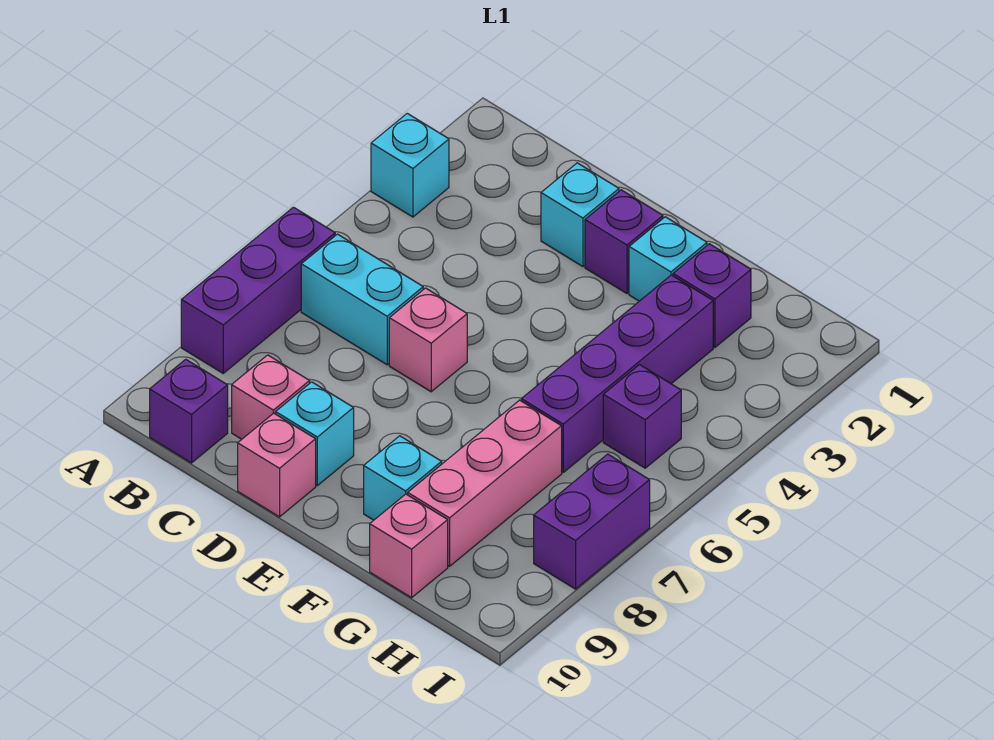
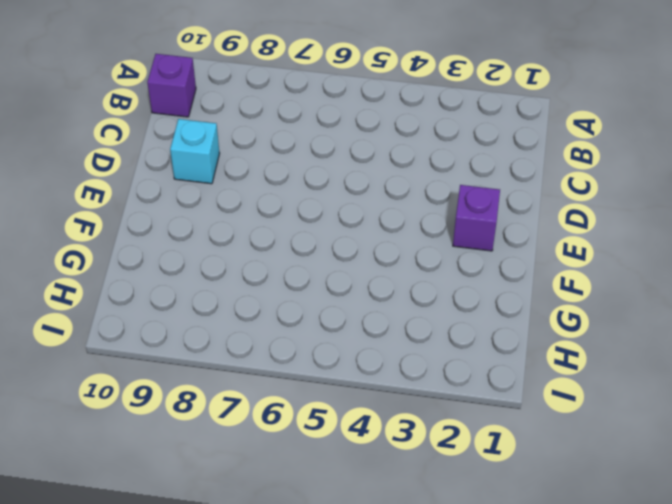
none -> cyan 1x1 brick [371,113,449,217]
none -> purple 1x3 brick [181,207,335,373]
none -> cyan 1x2 brick [301,234,423,365]

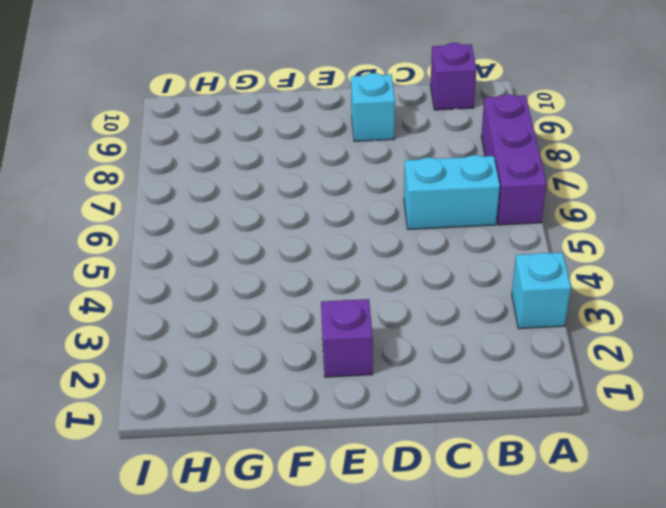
none -> pink 1x1 brick [232,355,310,439]
none -> cyan 1x1 brick [541,163,619,267]
none -> pink 1x1 brick [389,288,467,392]

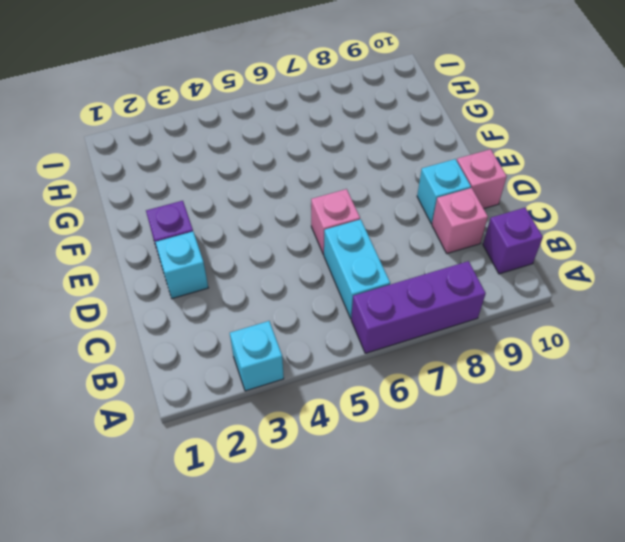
none -> cyan 1x1 brick [629,217,707,301]
none -> cyan 1x1 brick [364,436,442,520]
none -> purple 1x1 brick [673,244,751,347]

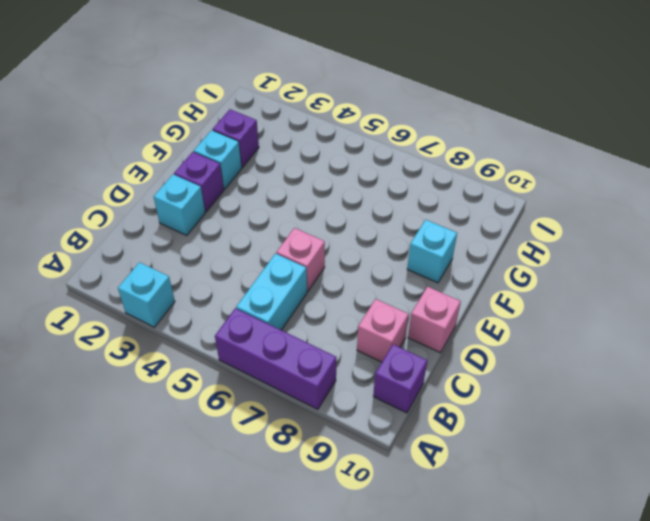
none -> cyan 1x1 brick [276,382,354,486]
none -> purple 1x4 brick [521,275,713,472]
none -> pink 1x3 brick [408,400,562,566]

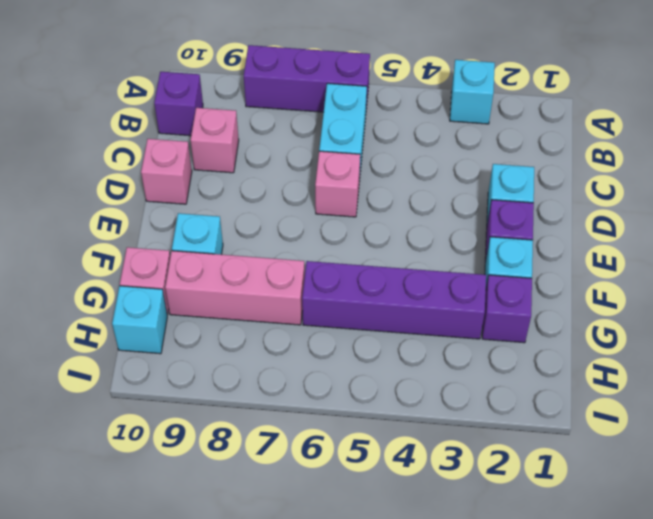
cyan 1x1 brick [112,286,167,354] -> cyan 1x1 brick moved to [276,382,354,486]
none -> purple 1x1 brick [603,365,681,468]
none -> purple 1x2 brick [534,454,650,589]

